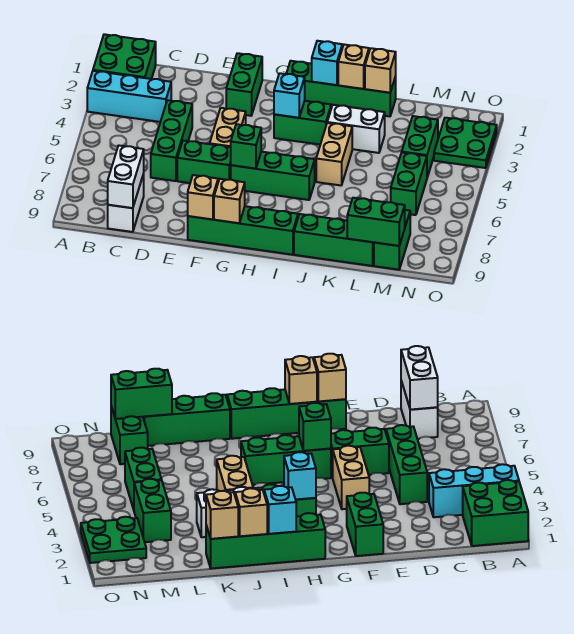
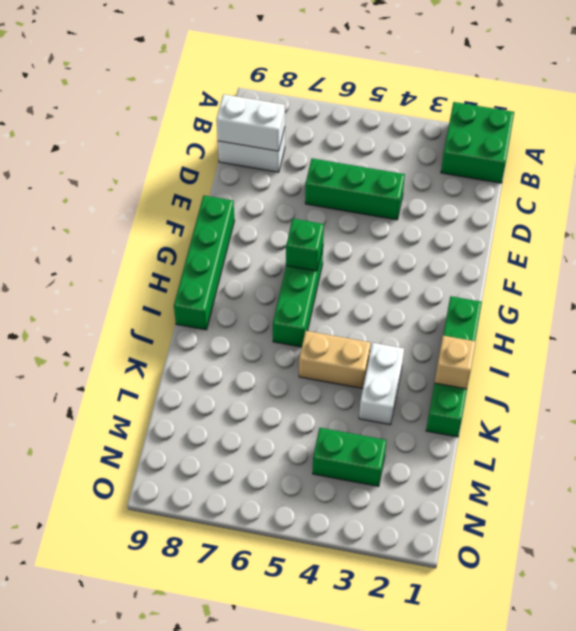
none -> cyan 1x3 brick [87,71,171,122]
none -> green 1x2 brick [177,141,231,183]
none -> green 1x2 brick [226,53,262,116]

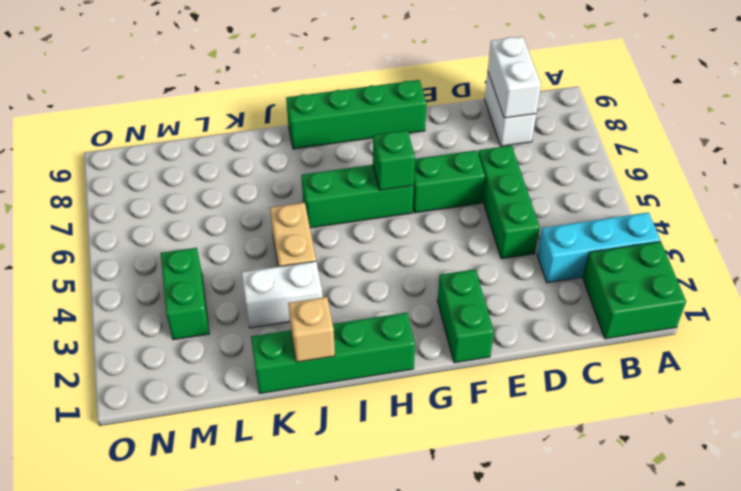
none -> tan 1x2 brick [210,108,246,147]
none -> green 1x2 brick [274,101,331,145]
none -> green 1x3 brick [294,214,374,266]

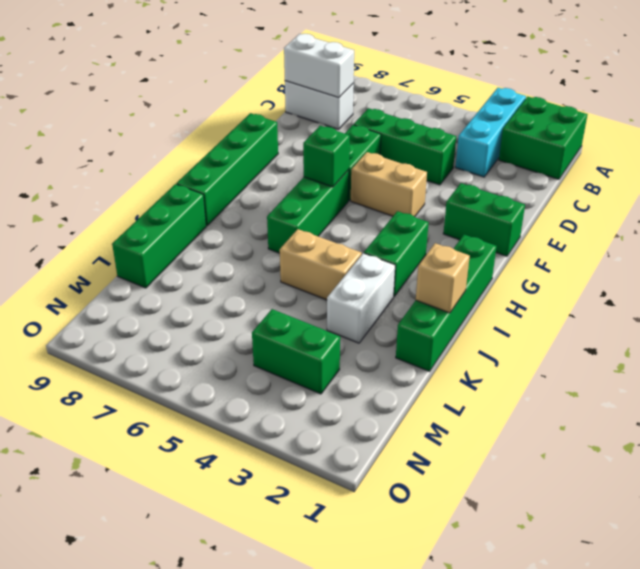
none -> green 1x2 brick [391,152,427,215]
none -> green 1x2 brick [374,210,410,270]
none -> green 2x2 plate [434,118,497,168]

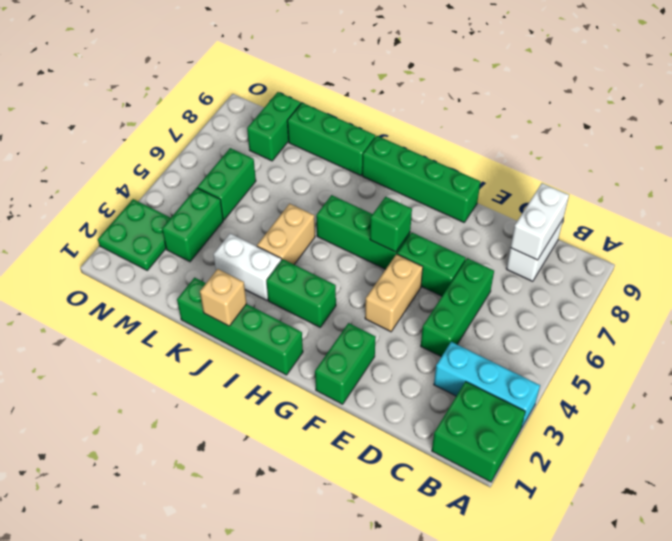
none -> tan 1x1 brick [188,175,218,219]
none -> tan 1x1 brick [214,179,245,223]
none -> cyan 1x1 brick [274,73,305,118]

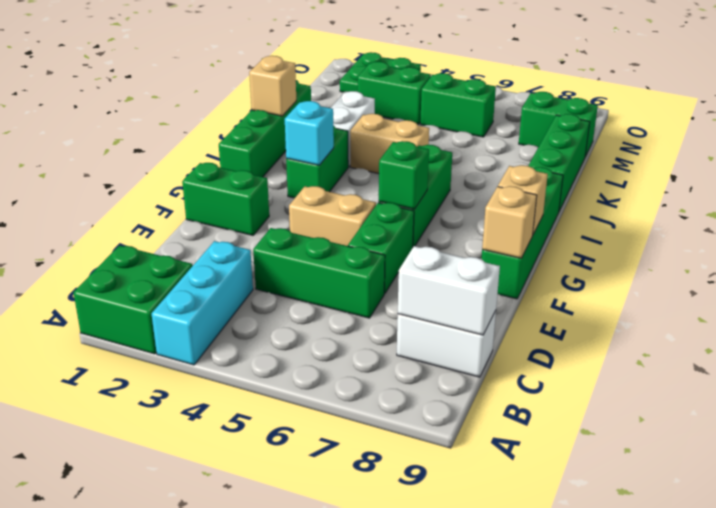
none -> cyan 1x1 brick [312,41,342,85]
none -> tan 1x1 brick [365,48,396,93]
none -> green 1x2 brick [347,198,405,246]

